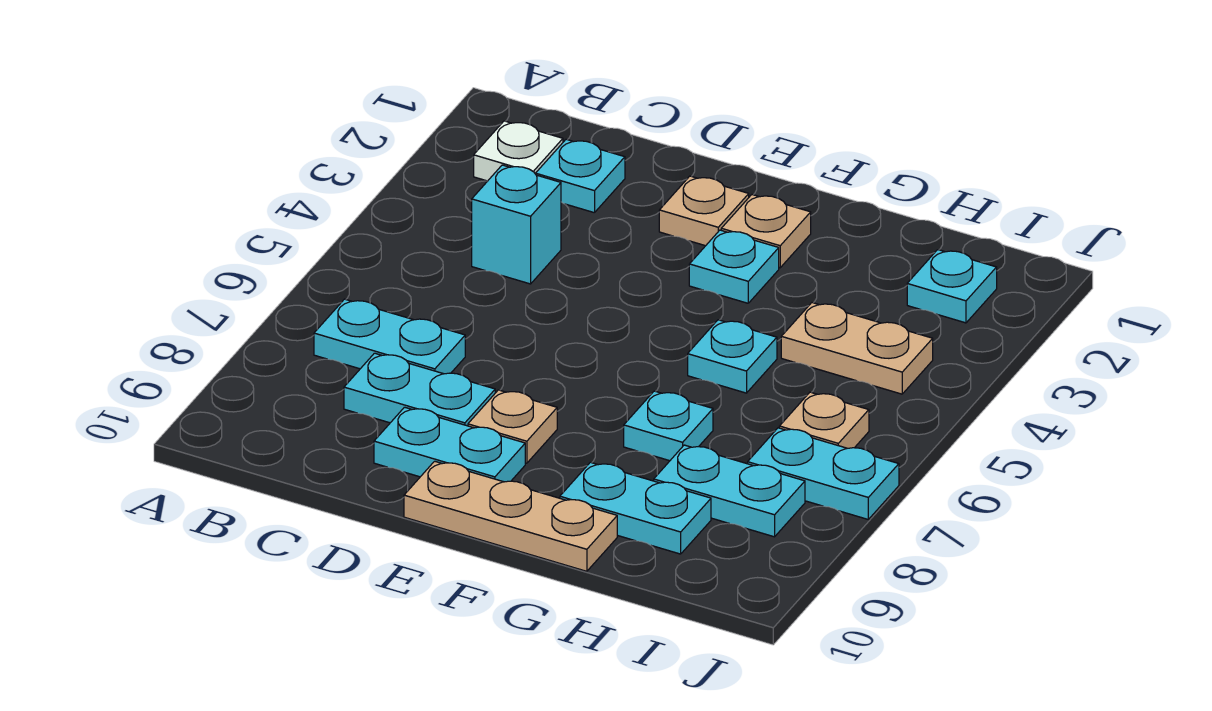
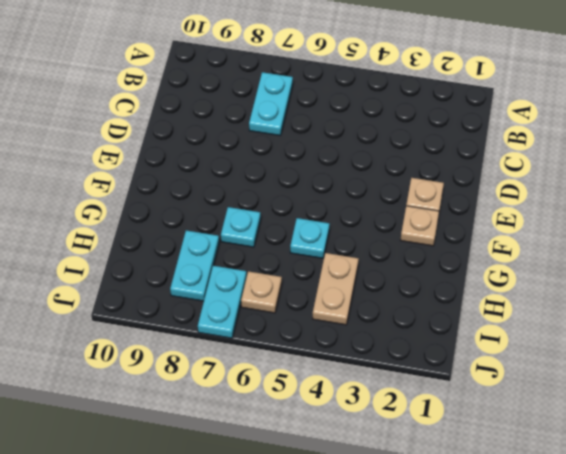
none -> white 1x1 plate [474,121,563,181]
none -> cyan 1x1 plate [536,139,625,213]
none -> cyan 1x1 brick [472,165,561,284]

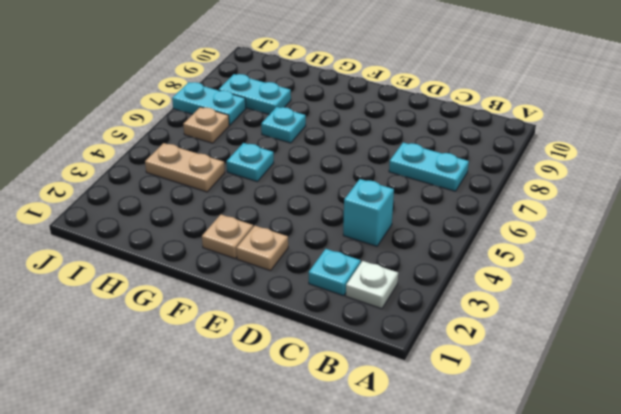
none -> cyan 1x2 plate [344,353,495,426]
none -> cyan 1x2 plate [374,407,525,482]
none -> tan 1x1 plate [468,390,557,463]

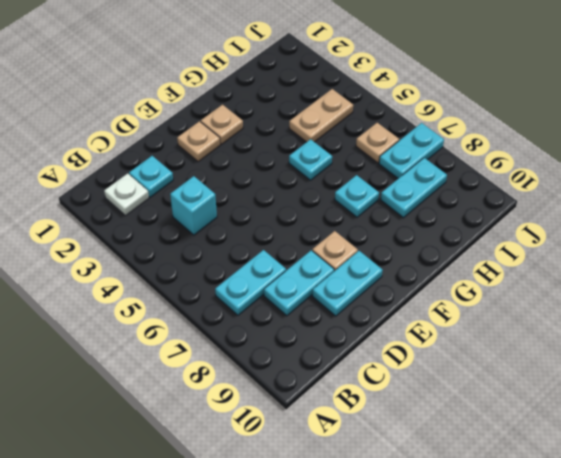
none -> tan 1x3 plate [404,461,617,571]
none -> cyan 1x1 plate [689,230,779,303]
none -> cyan 1x2 plate [560,462,711,554]

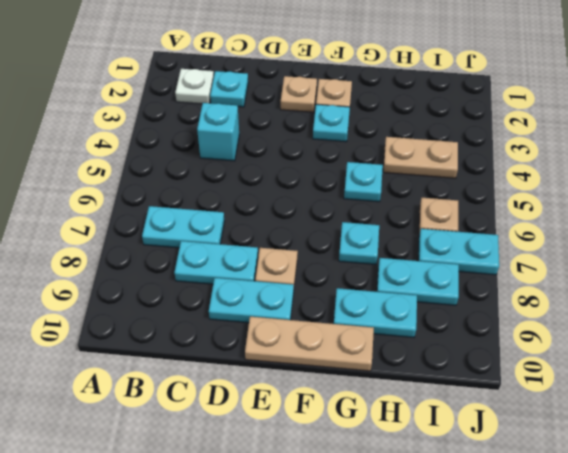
none -> cyan 1x1 plate [907,250,997,323]

